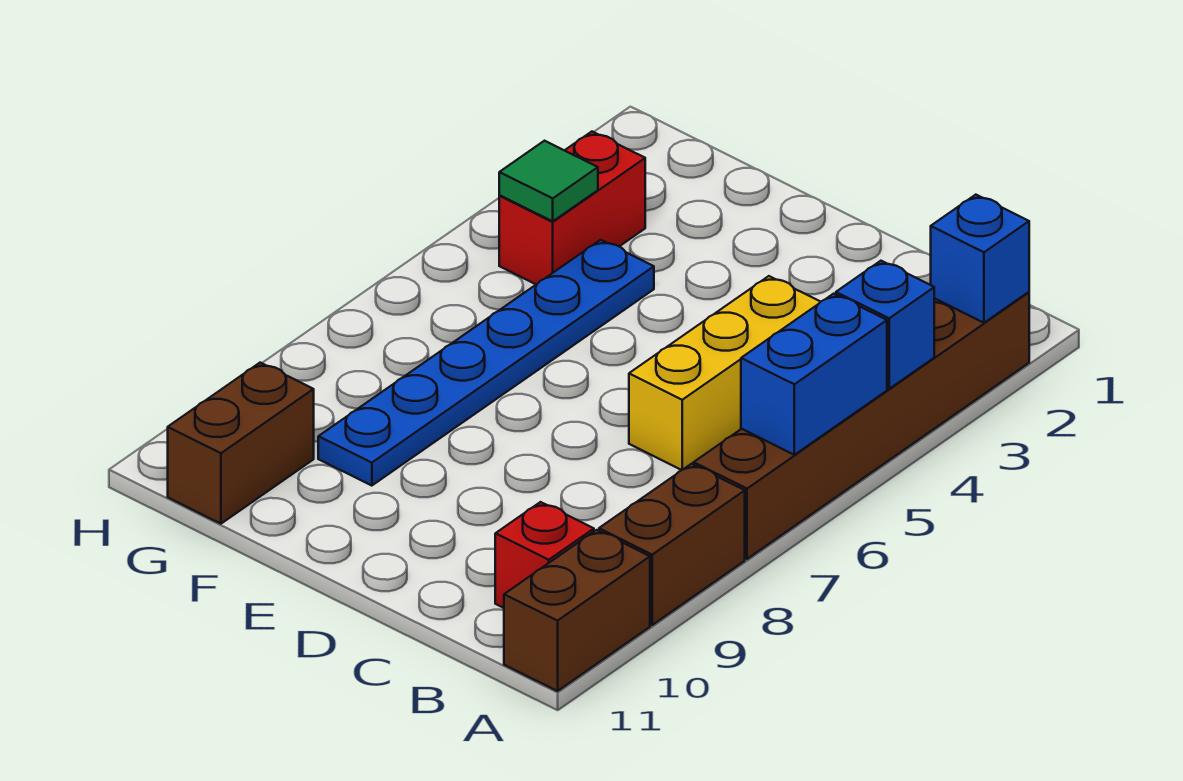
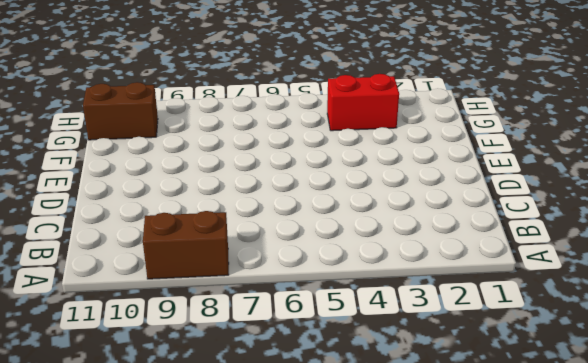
none -> brown 1x6 brick [694,292,1029,559]
none -> brown 1x2 brick [504,530,650,691]
none -> red 1x1 brick [495,502,594,608]

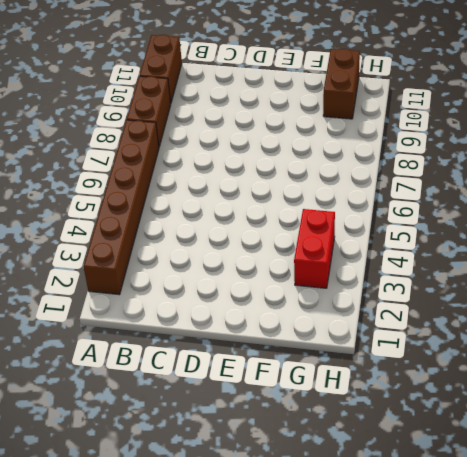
none -> red 1x1 brick [495,502,594,608]
none -> yellow 1x3 brick [629,276,820,470]
none -> blue 1x6 plate [318,240,654,486]

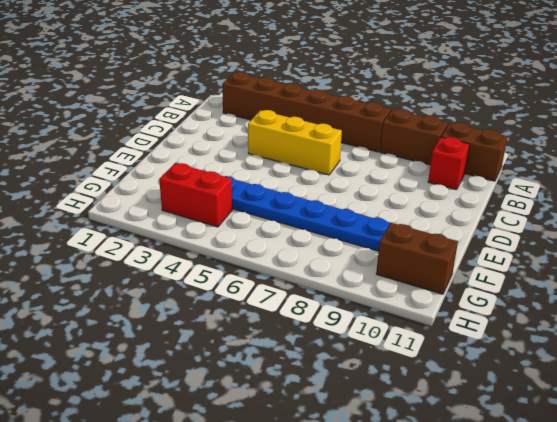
none -> blue 1x1 brick [931,195,1029,323]
none -> blue 1x1 brick [836,261,934,389]
none -> blue 1x2 brick [741,294,887,455]

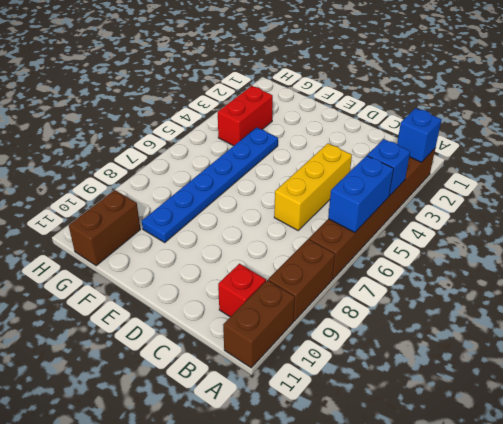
none -> green 1x1 tile [499,141,598,221]

